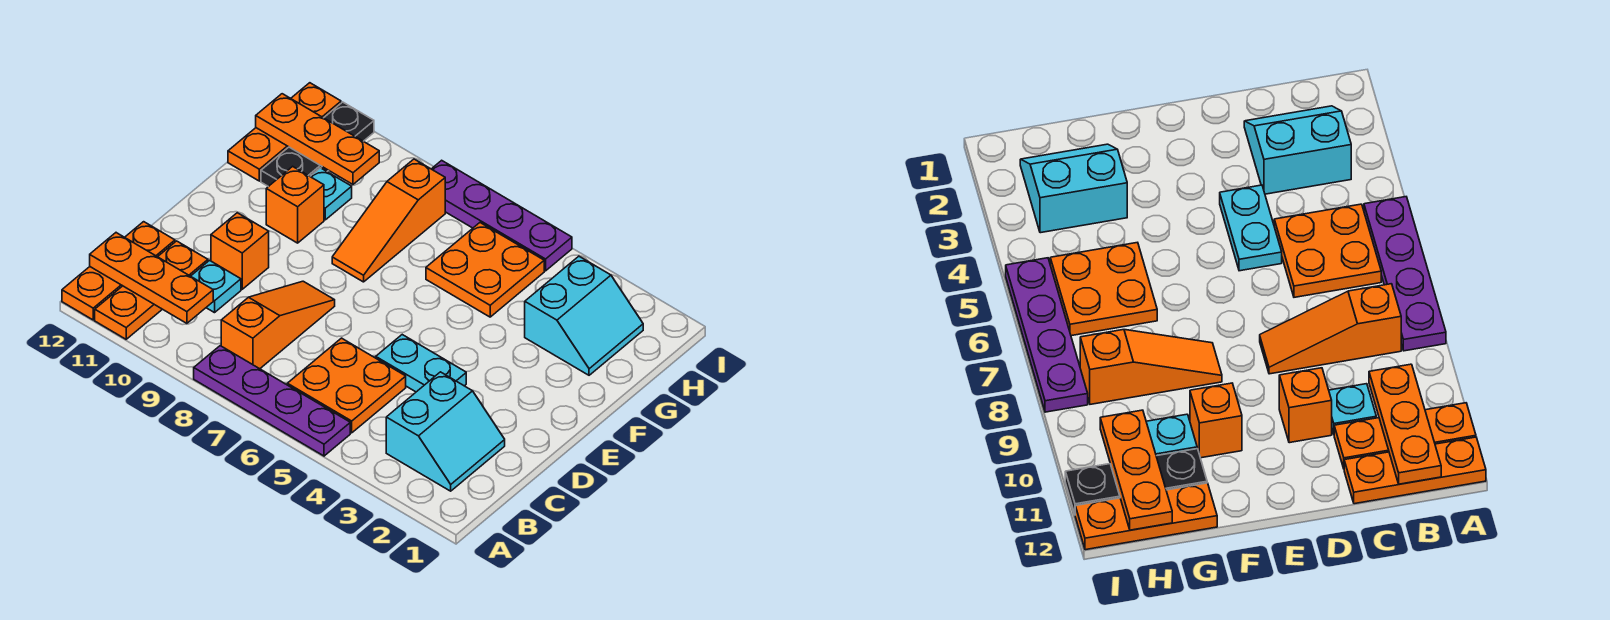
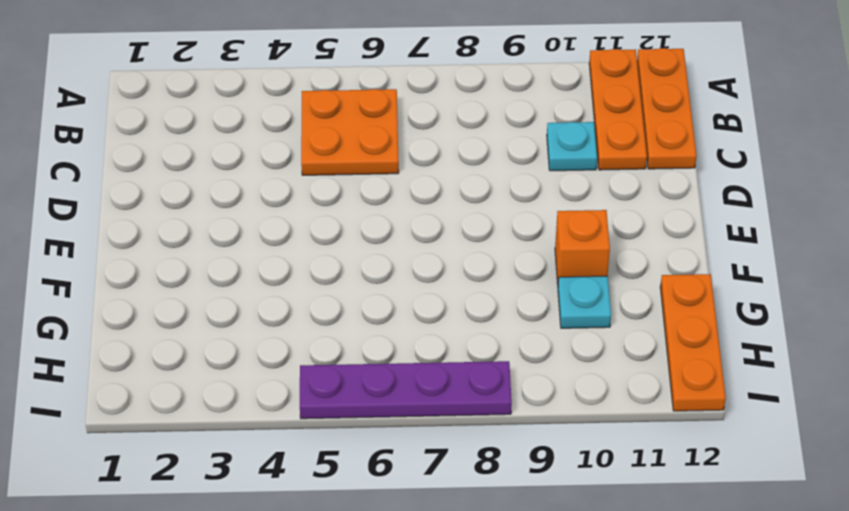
none -> purple 1x4 plate [194,346,350,456]
none -> cyan 2x2 slope [386,372,505,491]
none -> orange 1x3 slope [221,281,335,369]

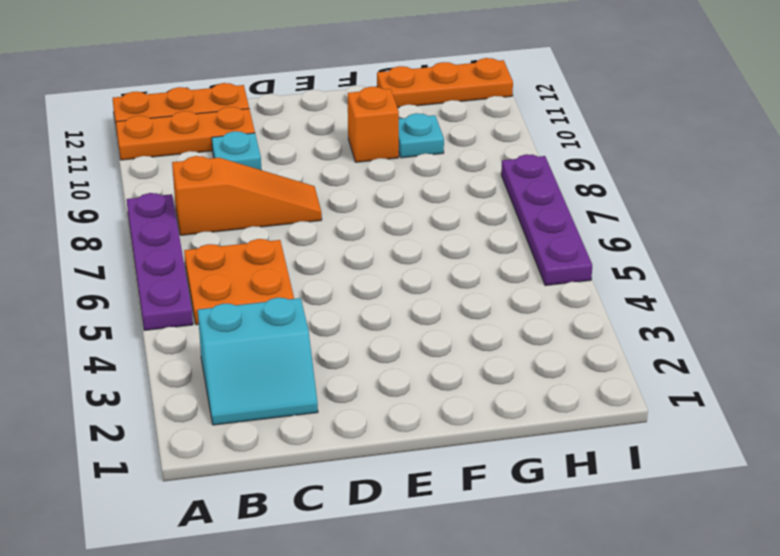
none -> cyan 1x2 plate [376,335,466,392]
none -> orange 1x1 brick [211,213,269,289]
none -> orange 1x3 slope [332,159,445,282]

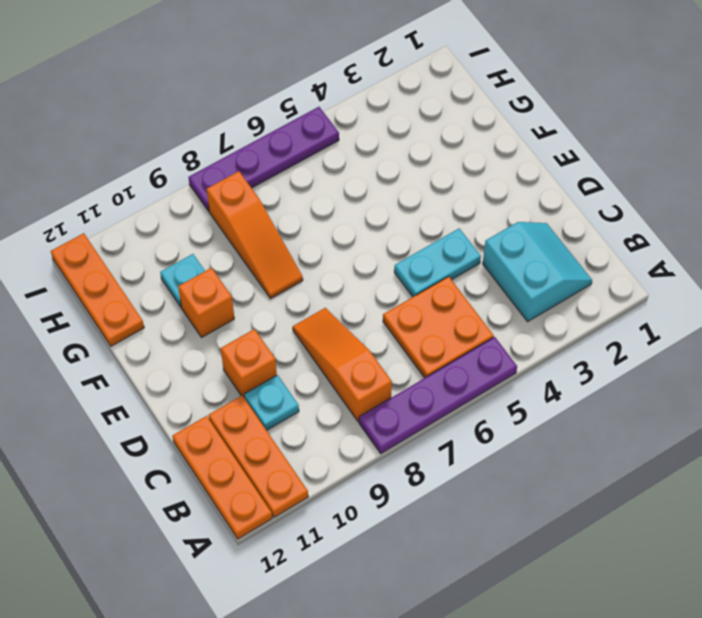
none -> cyan 2x2 slope [525,256,643,375]
none -> orange 2x2 plate [426,223,544,317]
none -> black 1x3 plate [261,102,374,187]

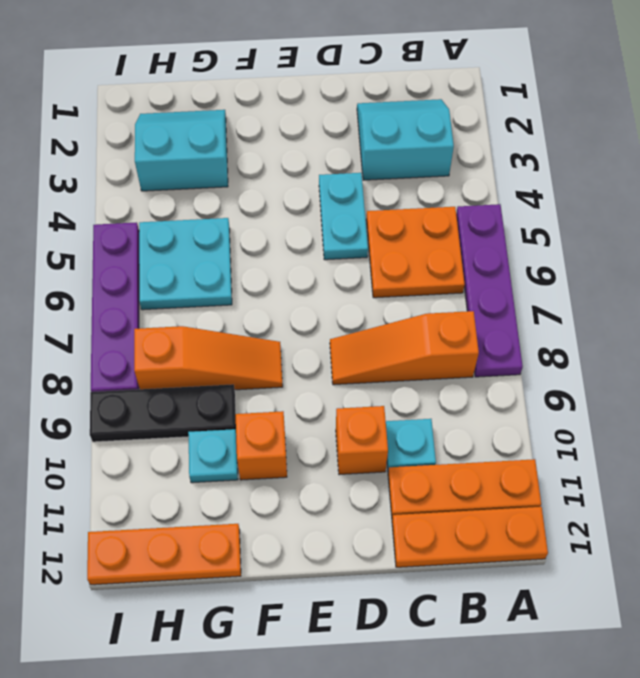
cyan 2x2 plate [139,218,232,310] -> orange 2x2 plate [426,223,544,317]
black 1x3 plate [90,384,236,442] -> black 1x3 plate moved to [261,102,374,187]
none -> orange 1x3 plate [90,233,213,323]
none -> orange 1x3 plate [256,94,379,184]

